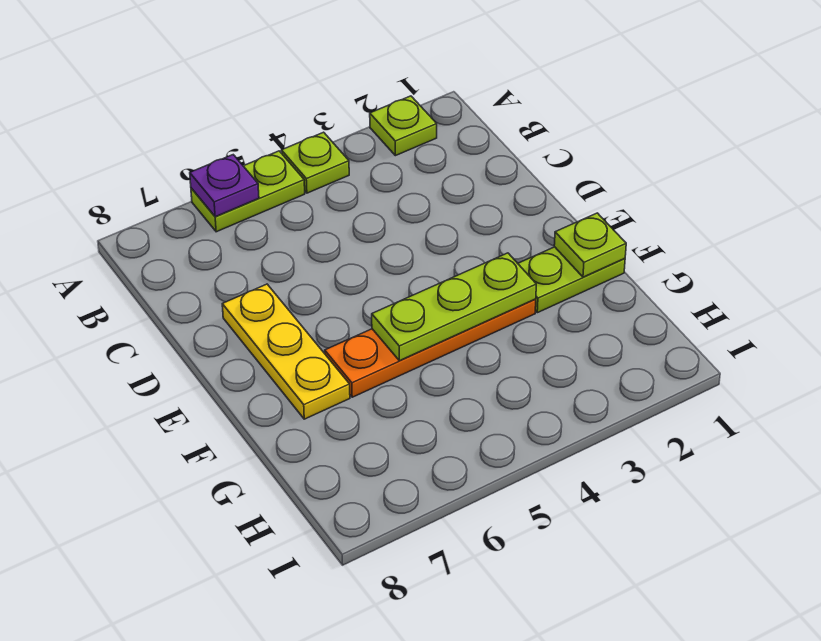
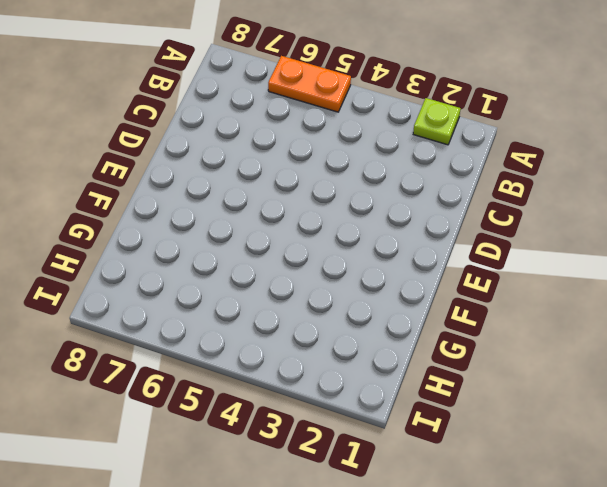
orange 1x2 plate [268,56,351,112] -> lime 1x2 plate [191,151,305,232]
none -> lime 1x1 plate [281,132,349,193]
none -> yellow 1x3 plate [222,284,350,419]

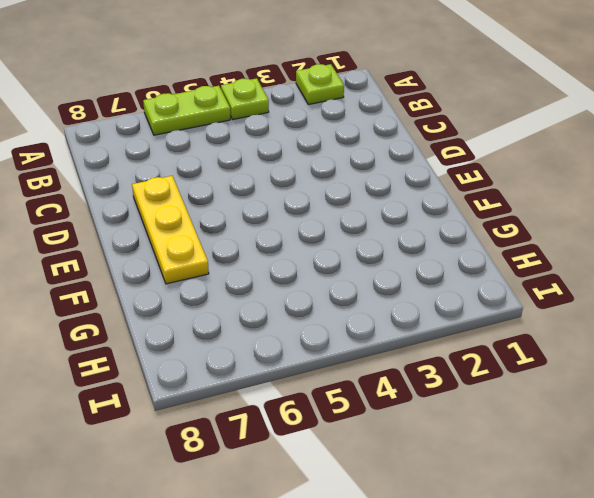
none -> lime 1x2 plate [518,247,625,313]
none -> orange 1x4 plate [325,299,536,397]

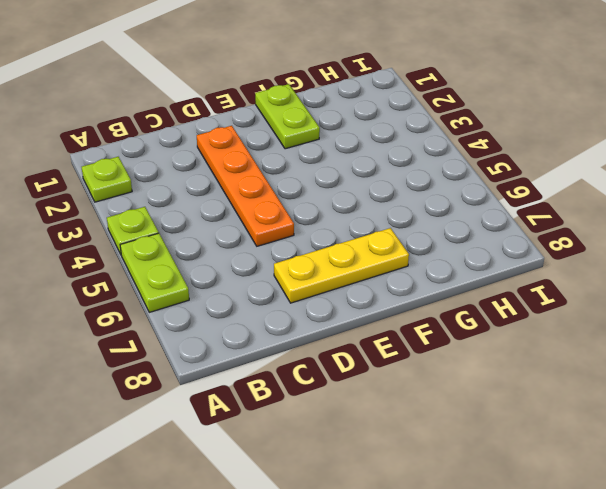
orange 1x4 plate [197,126,294,246] -> orange 1x4 plate moved to [325,299,536,397]
none -> purple 1x1 plate [190,155,259,217]
none -> lime 1x1 plate [554,213,626,277]

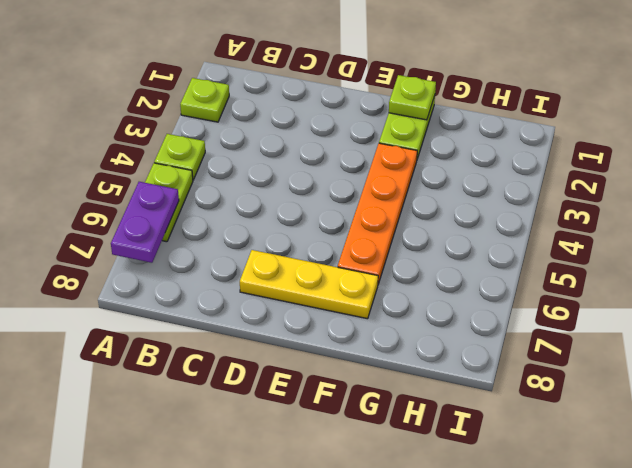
purple 1x2 plate [111,182,179,263] -> purple 1x1 plate [190,155,259,217]
none -> lime 1x3 plate [372,253,536,361]

